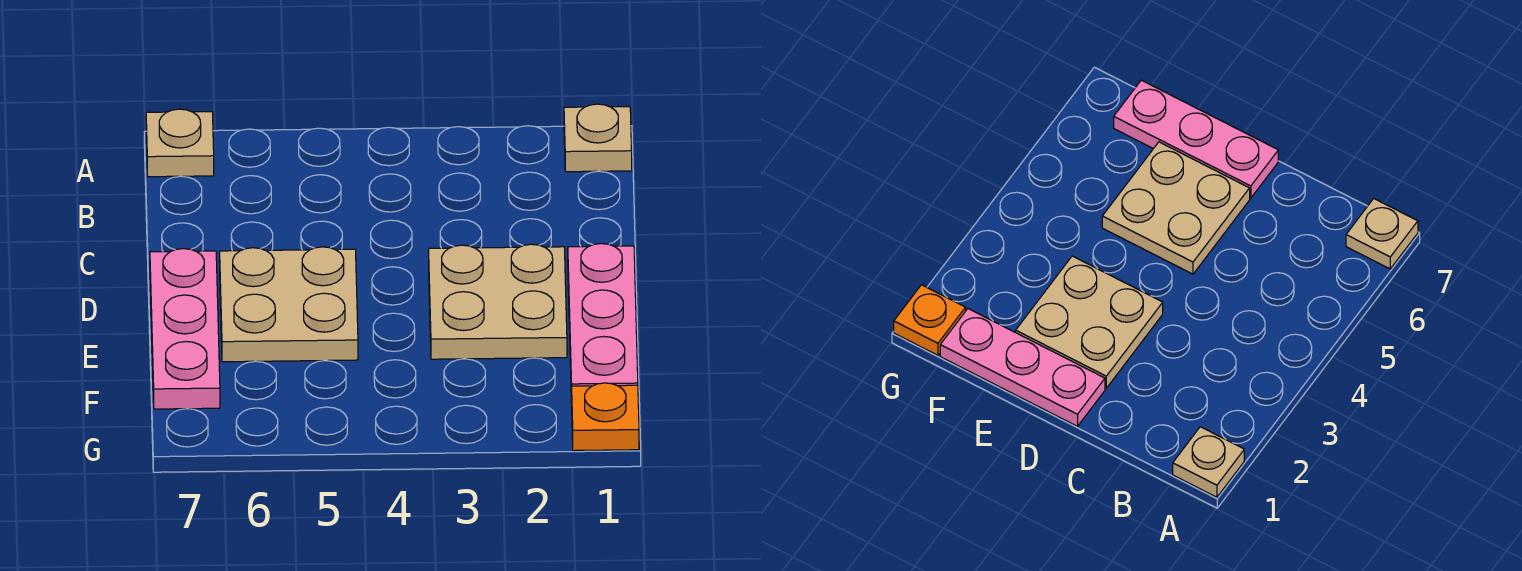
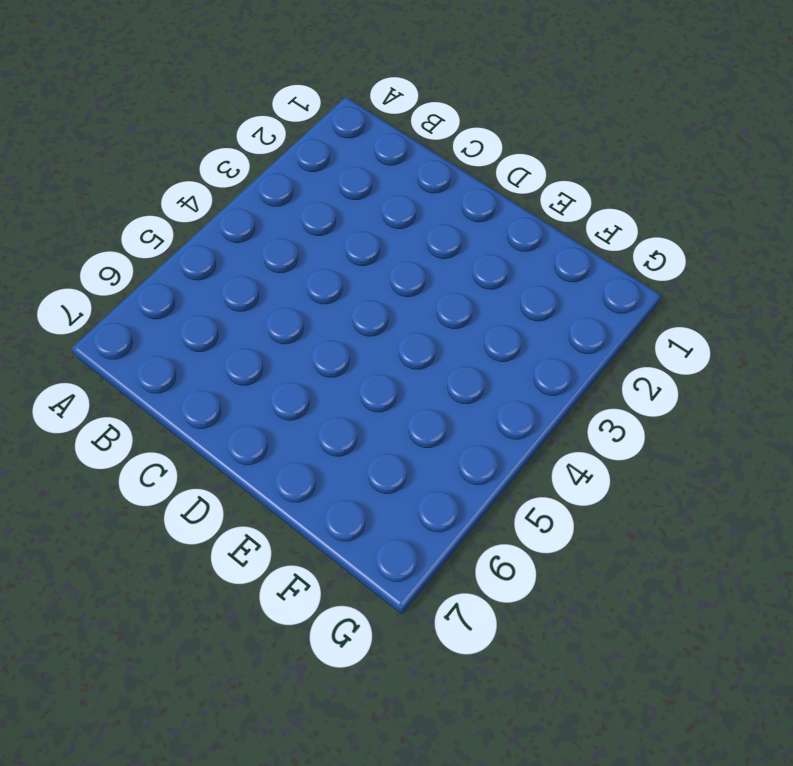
none -> tan 1x1 plate [564,104,632,172]
none -> tan 1x1 plate [146,109,214,177]

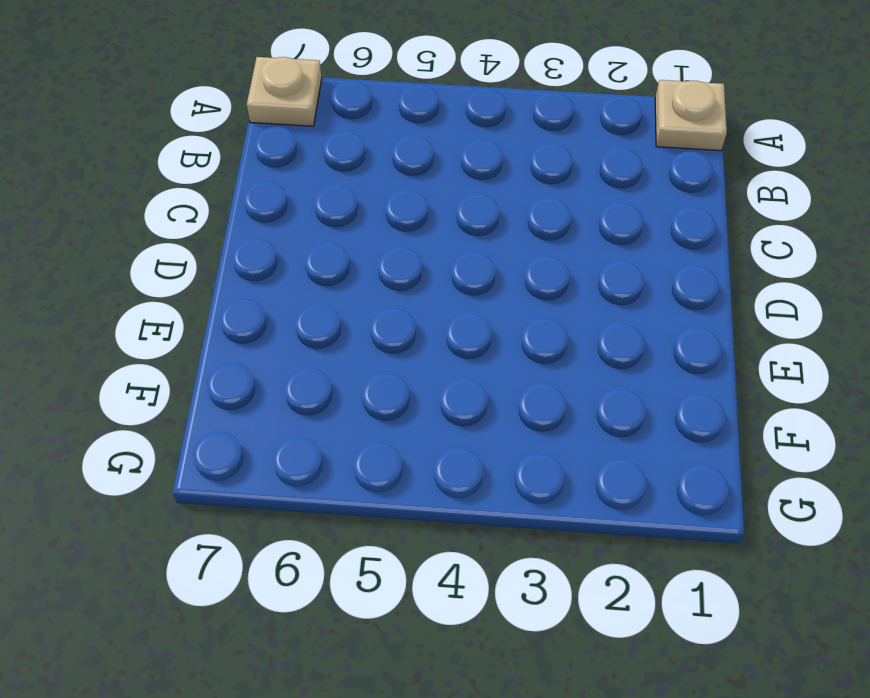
none -> pink 1x3 plate [568,244,638,403]
none -> tan 2x2 plate [429,244,567,359]

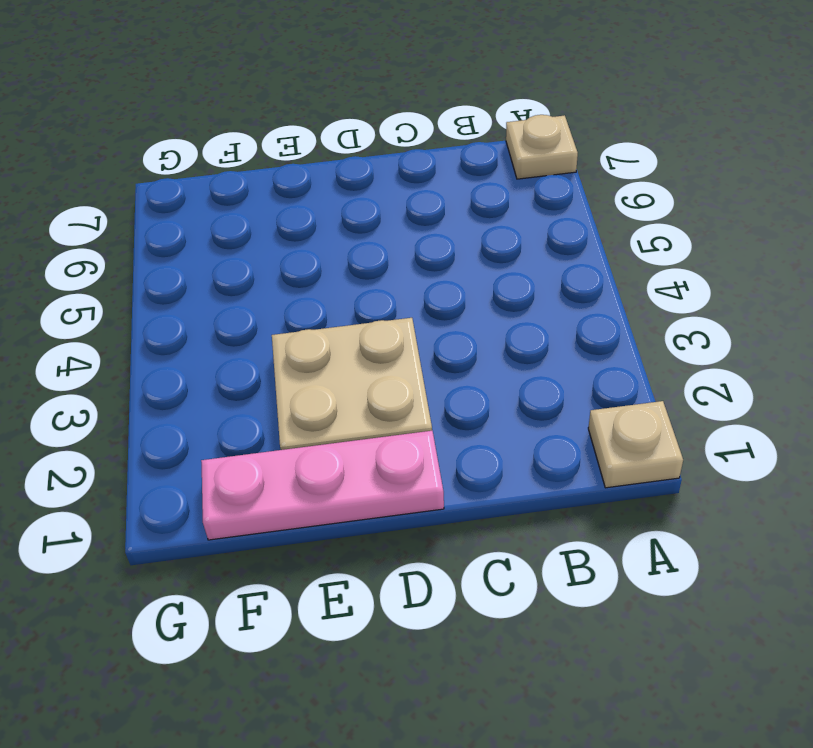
none -> tan 2x2 plate [220,247,358,362]
none -> pink 1x3 plate [150,249,220,409]

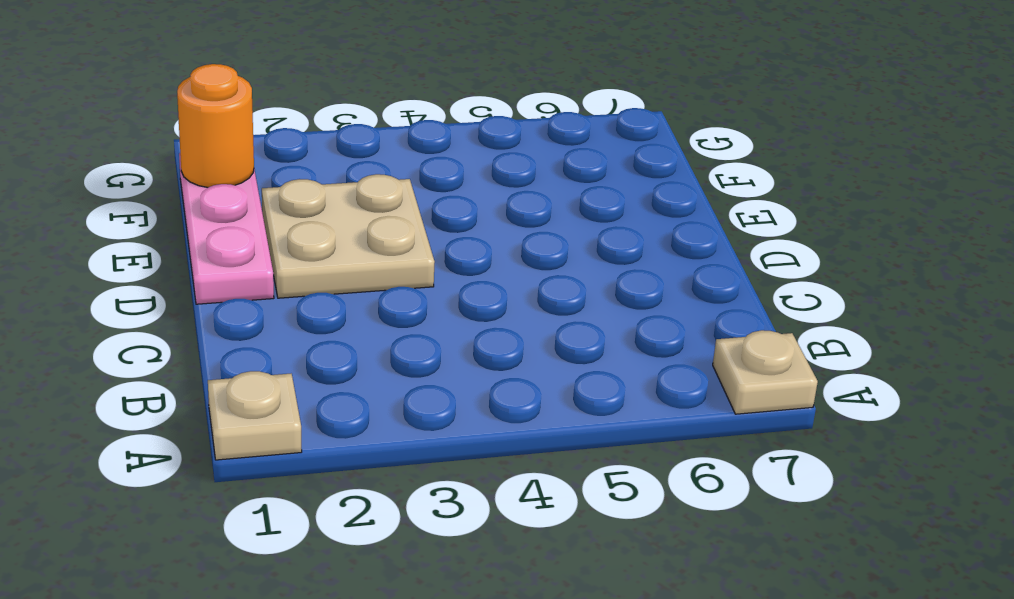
orange 1x1 round brick [177,64,254,188] -> none
none -> tan 2x2 plate [220,247,358,362]
none -> pink 1x3 plate [150,249,220,409]

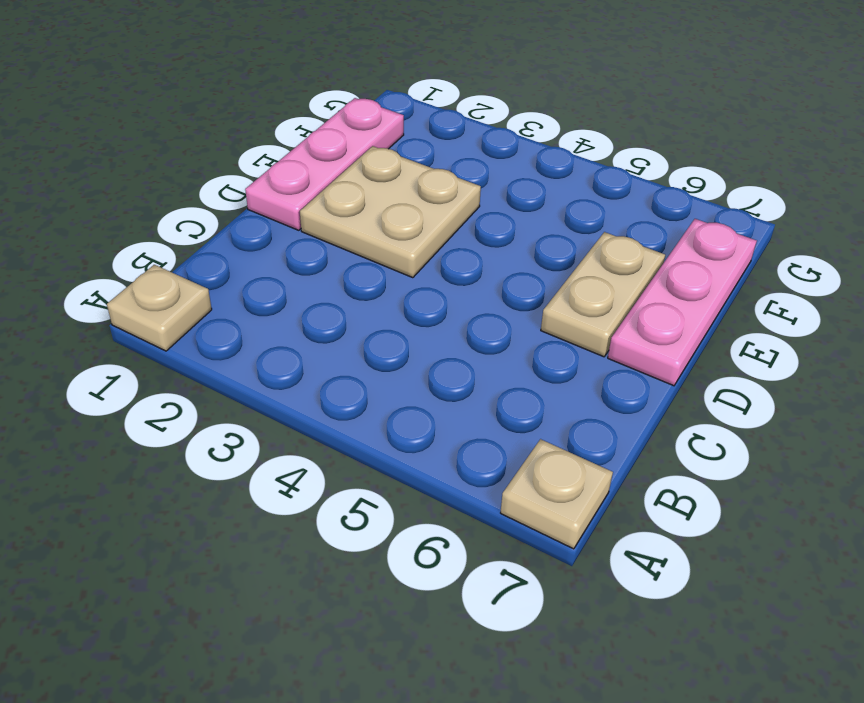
tan 1x2 plate [541,232,665,357] -> tan 2x2 plate [220,247,358,362]
none -> orange 1x1 plate [572,383,639,451]

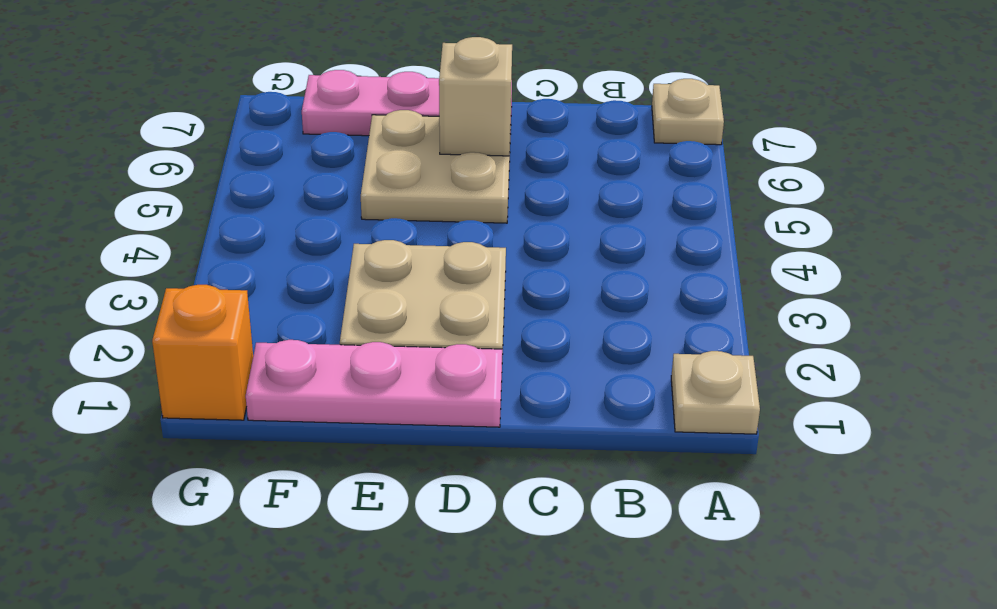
tan 1x1 brick [439,37,512,156] -> none
orange 1x1 brick [152,285,253,420] -> orange 1x1 plate [572,383,639,451]

